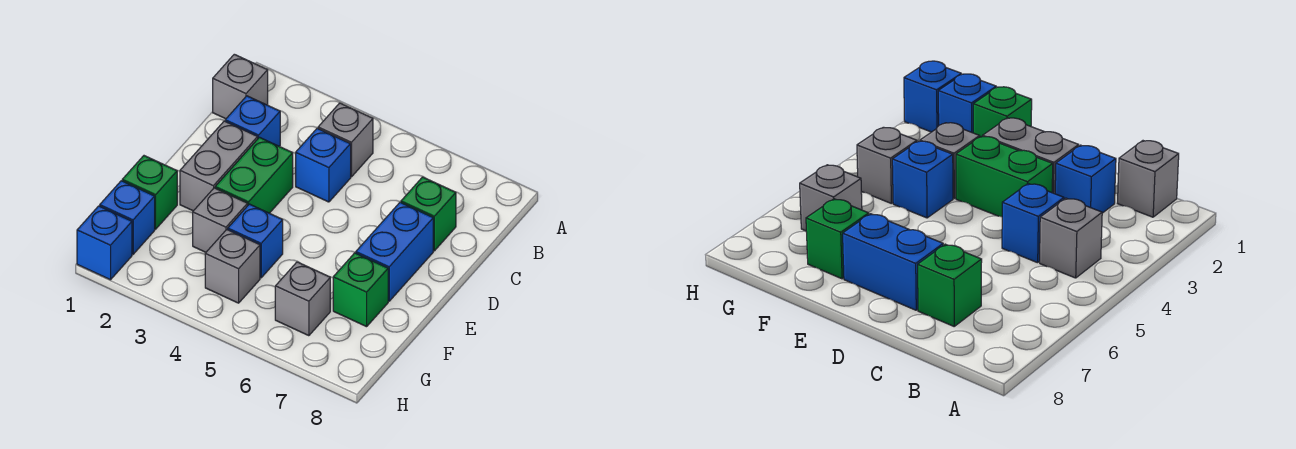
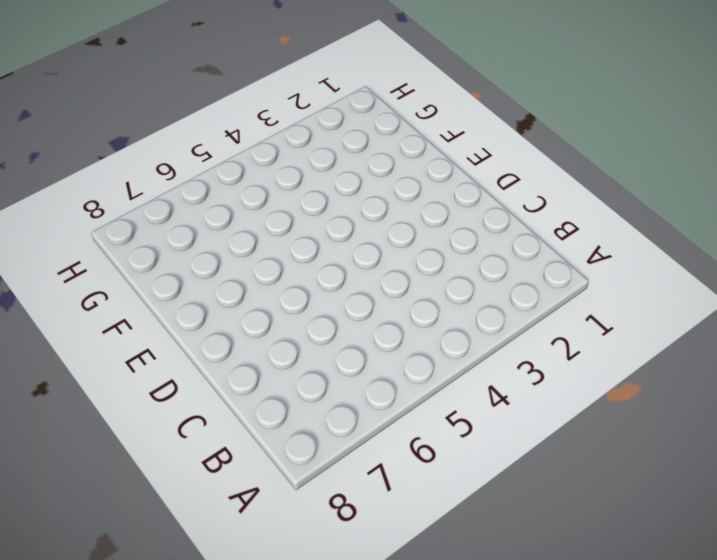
none -> grey 1x1 brick [213,54,268,119]
none -> grey 1x1 brick [318,103,373,177]
none -> blue 1x1 brick [225,96,280,146]

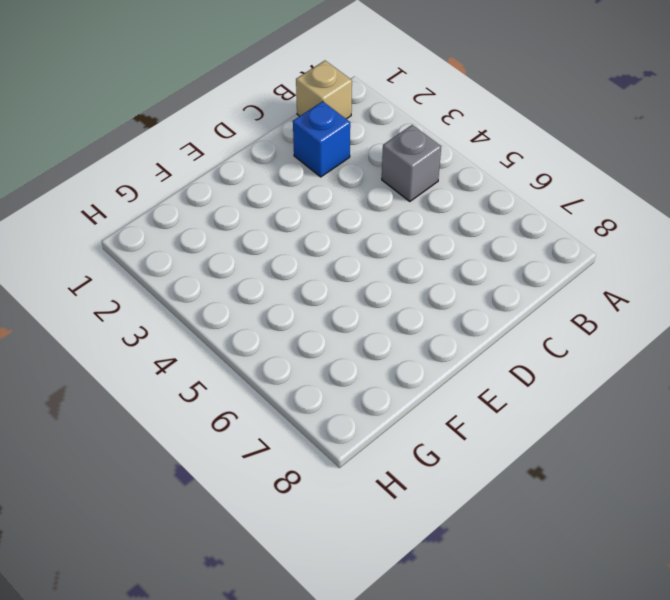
tan 1x1 brick [296,61,352,119] -> grey 1x1 brick [213,54,268,119]
none -> blue 1x1 brick [296,128,351,202]
none -> green 1x1 brick [401,177,456,251]
none -> grey 1x2 brick [180,121,258,211]

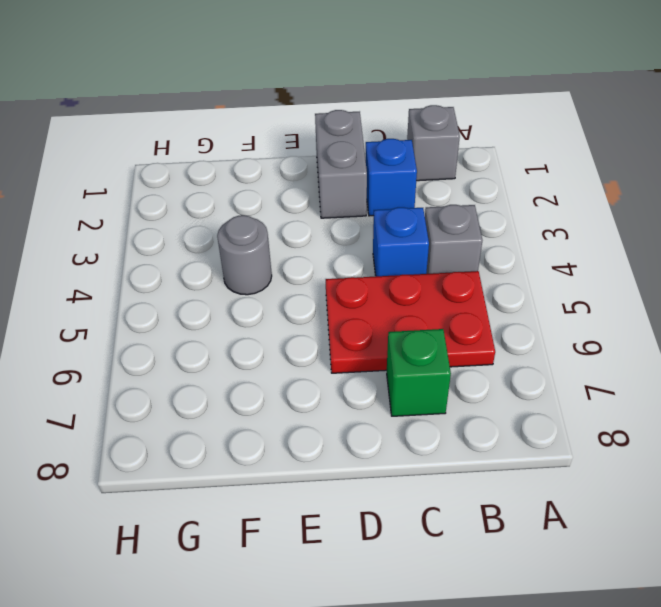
red 2x3 plate [326,271,495,373] -> none
grey 1x2 brick [315,110,367,218] -> grey 1x2 brick turned to [180,121,258,211]
grey 1x1 round brick [217,215,272,295] -> blue 1x1 brick [228,204,283,278]
none -> green 1x2 brick [215,137,293,213]
none -> blue 1x2 brick [356,202,433,301]
none -> green 1x1 brick [122,156,177,229]

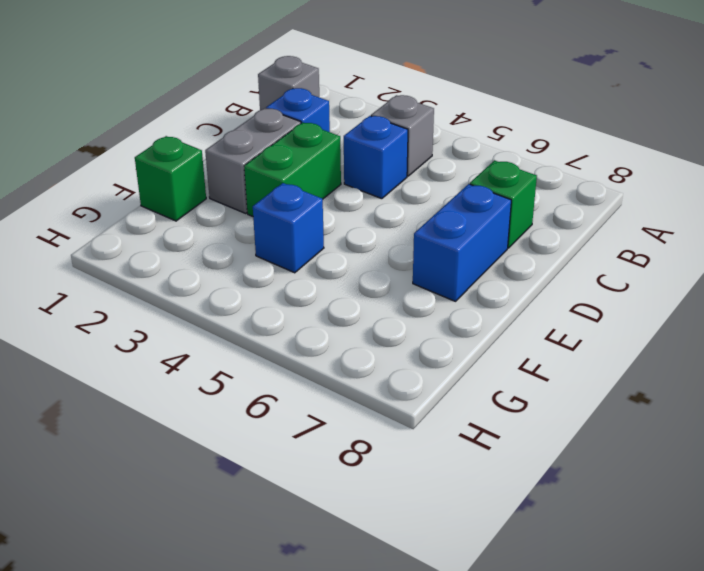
none -> grey 1x1 brick [193,188,248,252]
none -> green 1x1 brick [333,253,388,327]
none -> blue 1x1 brick [100,181,155,254]

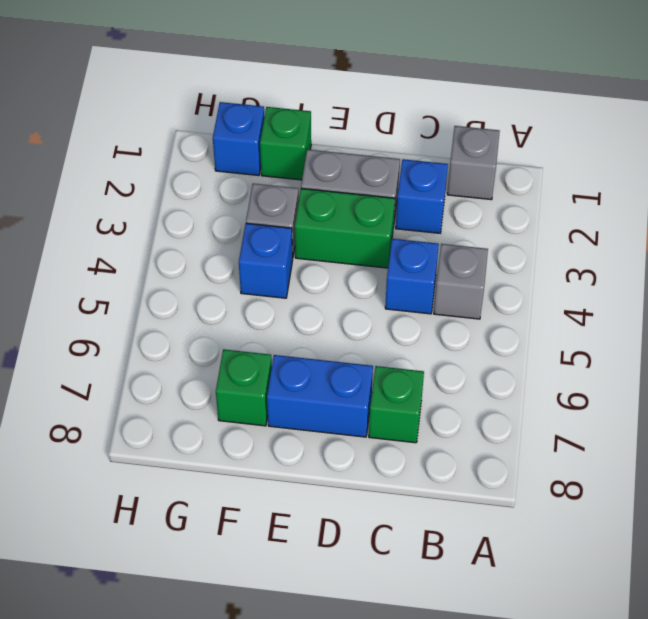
none -> grey 1x1 brick [205,230,260,303]
none -> grey 1x1 brick [275,262,330,336]
none -> blue 1x1 brick [77,206,132,280]

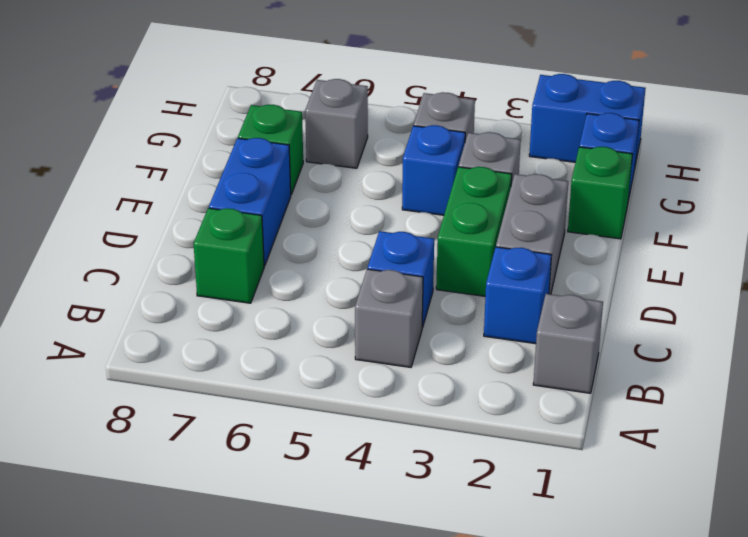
blue 1x2 brick [529,74,646,170] -> blue 1x1 brick [77,206,132,280]

